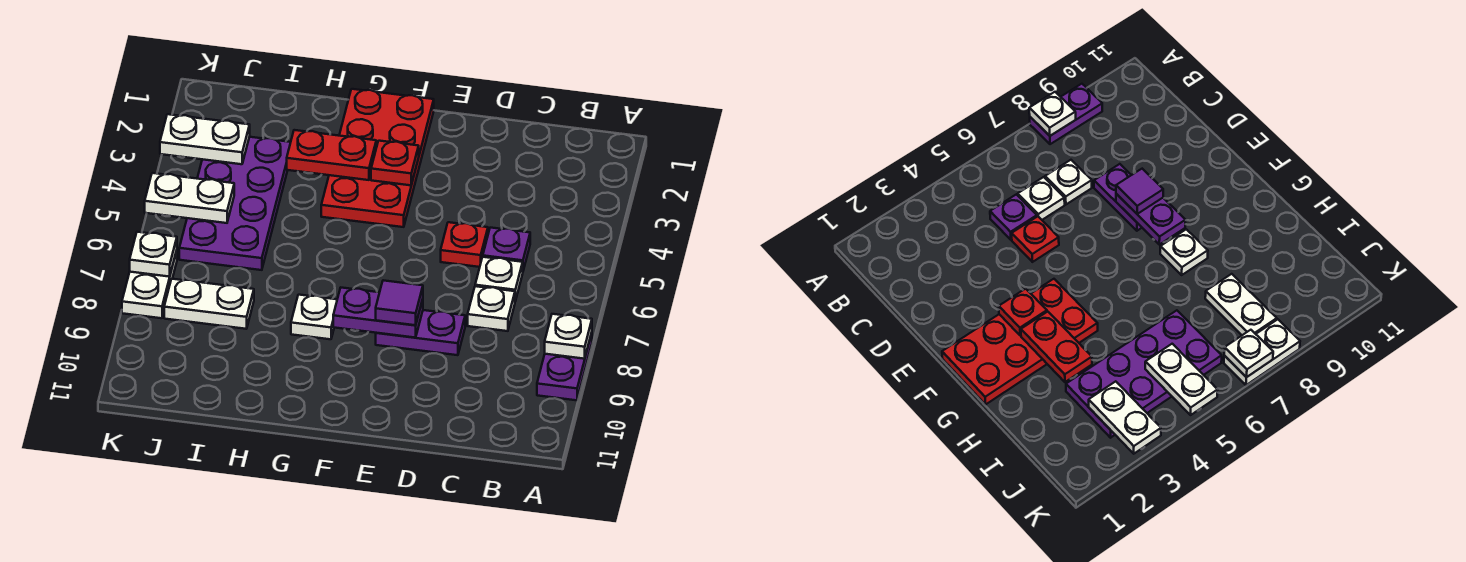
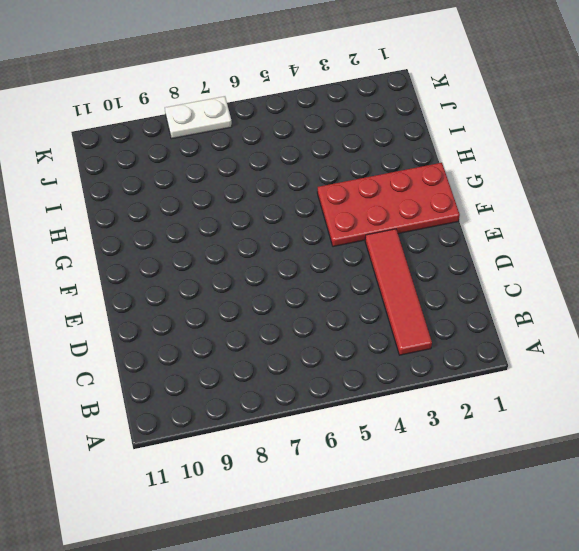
red 1x4 tile [365,229,432,355] -> none
none -> purple 1x2 plate [537,333,592,400]
none -> purple 1x1 plate [483,228,530,271]
none -> white 1x1 plate [475,257,523,301]

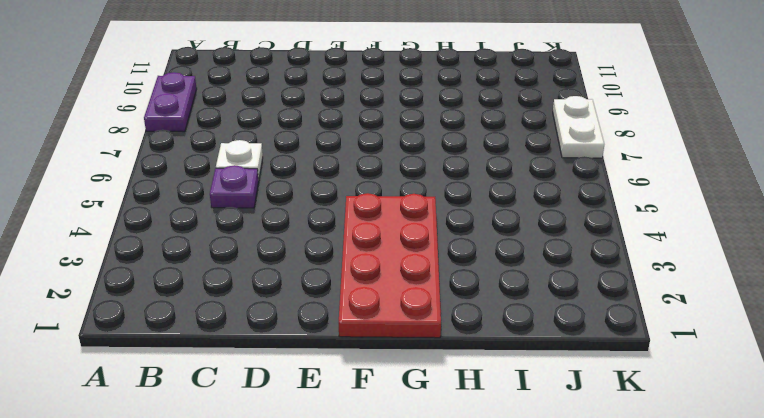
none -> white 1x1 plate [468,286,515,331]
none -> red 1x1 plate [441,222,488,267]
none -> purple 1x2 plate [376,310,465,355]

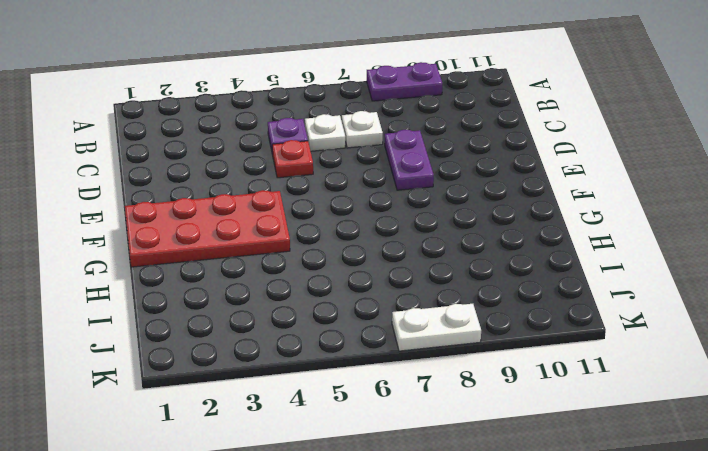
none -> white 1x1 plate [291,295,337,339]
none -> purple 2x4 plate [179,137,291,270]
none -> white 1x2 plate [164,279,254,329]

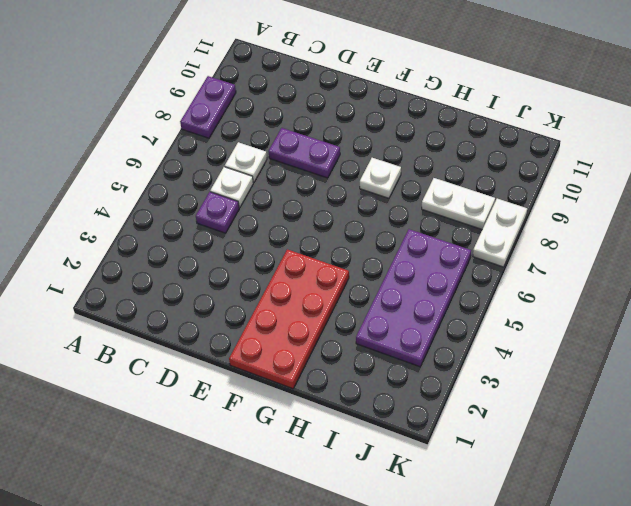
none -> red 1x1 plate [441,222,488,267]
none -> white 1x1 plate [545,314,592,359]
none -> purple 1x2 plate [333,288,423,338]

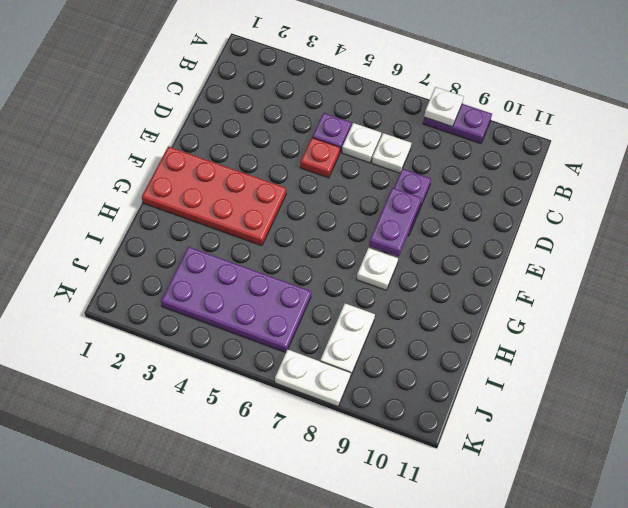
none -> red 1x1 plate [371,141,419,185]
none -> red 1x2 plate [287,130,376,180]
none -> white 1x2 plate [160,114,250,164]

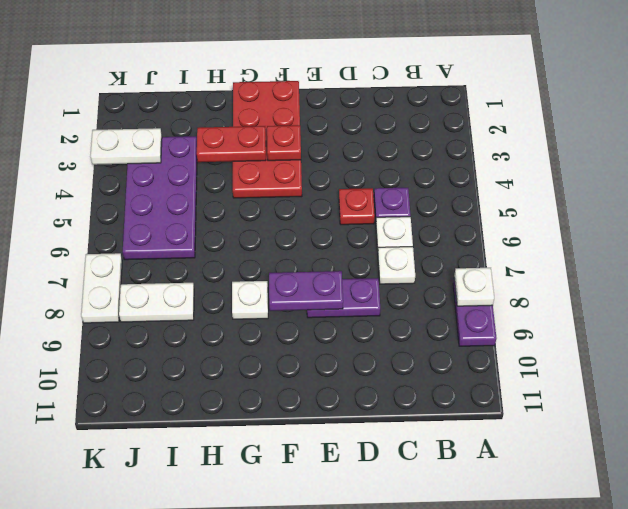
none -> white 1x2 plate [145,173,234,223]
none -> white 1x1 plate [130,232,177,277]
none -> purple 1x1 tile [376,280,423,325]

